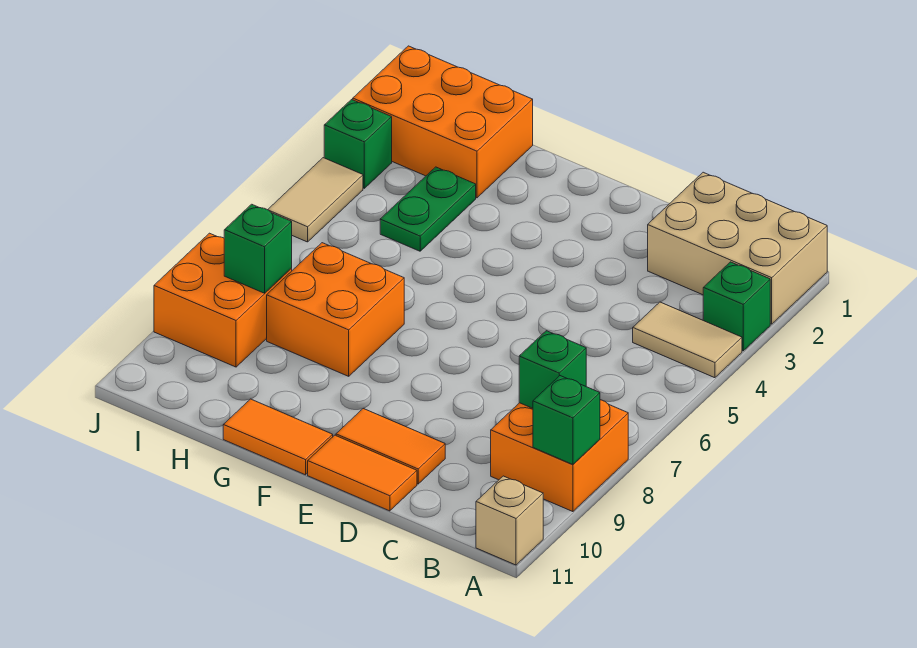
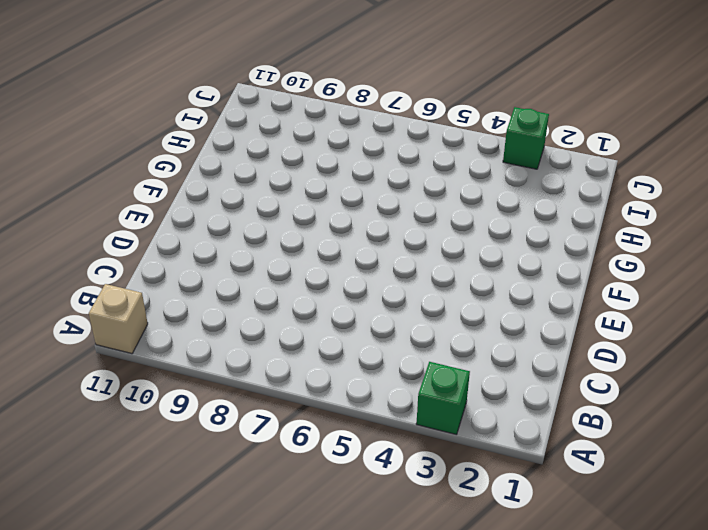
none -> tan 2x3 brick [648,172,827,324]
none -> tan 1x2 tile [633,302,742,378]
none -> orange 2x2 brick [491,400,628,512]

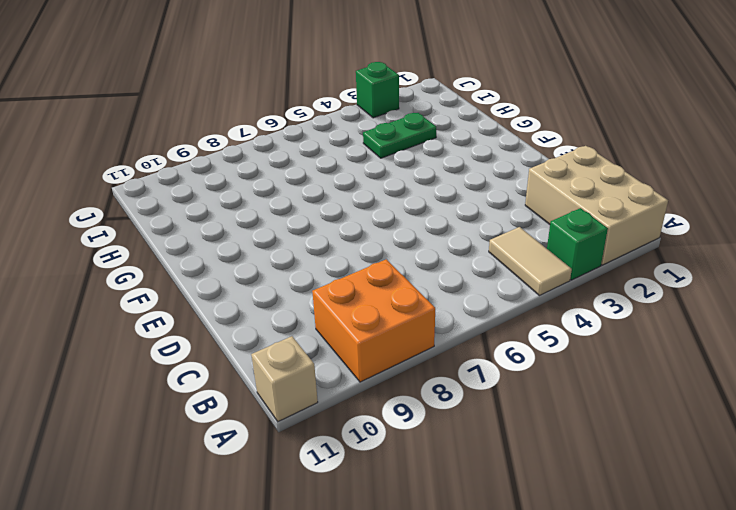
none -> orange 1x2 tile [336,408,445,484]
none -> orange 1x2 tile [308,435,417,511]
none -> orange 1x2 tile [223,399,333,475]

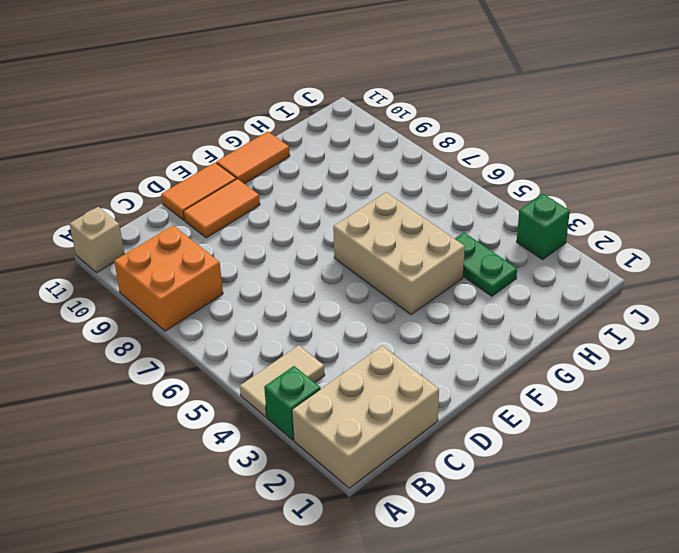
tan 2x3 brick [333,192,465,315] -> none
none -> orange 2x2 brick [267,243,404,376]
none -> orange 2x3 brick [353,46,533,198]
none -> orange 2x2 brick [154,233,292,367]

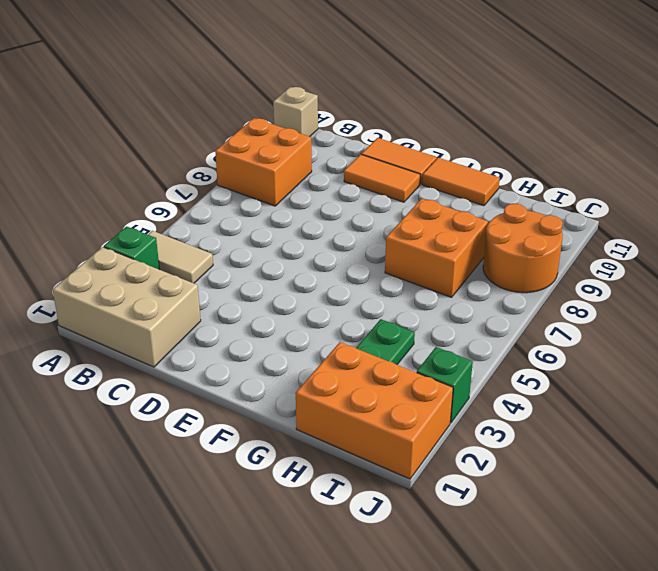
orange 2x2 round brick [483,204,563,293] -> orange 2x2 brick [154,233,292,367]
none -> tan 1x2 tile [268,158,363,242]
none -> green 1x1 brick [533,376,600,464]
none -> green 1x1 brick [519,331,586,408]

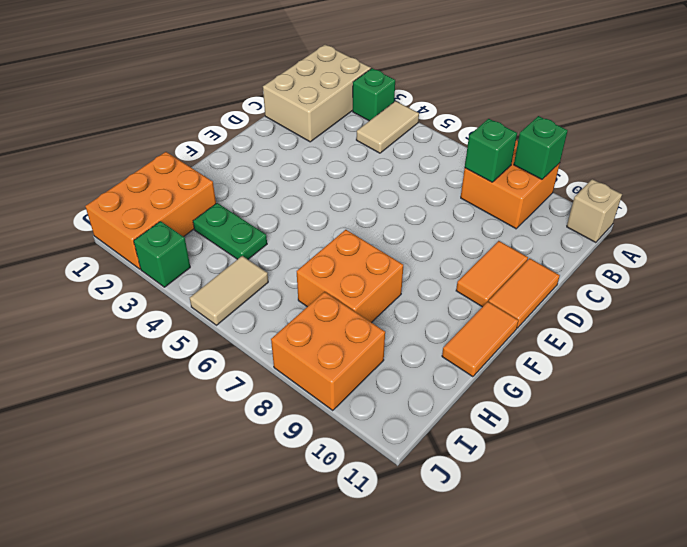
tan 1x2 tile [190,256,268,325] -> tan 1x2 tile turned to [268,158,363,242]
none -> green 1x1 brick [224,204,292,293]

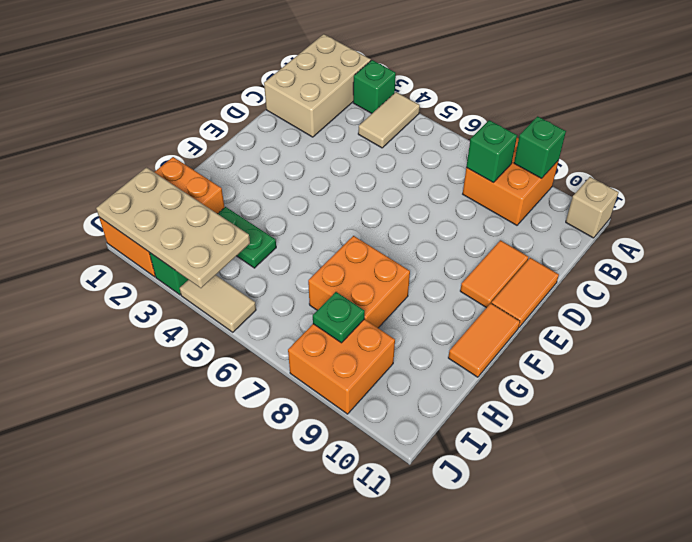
tan 2x4 plate [96,167,250,288] -> none
green 1x1 plate [313,292,365,343] -> green 1x1 brick [224,204,292,293]

